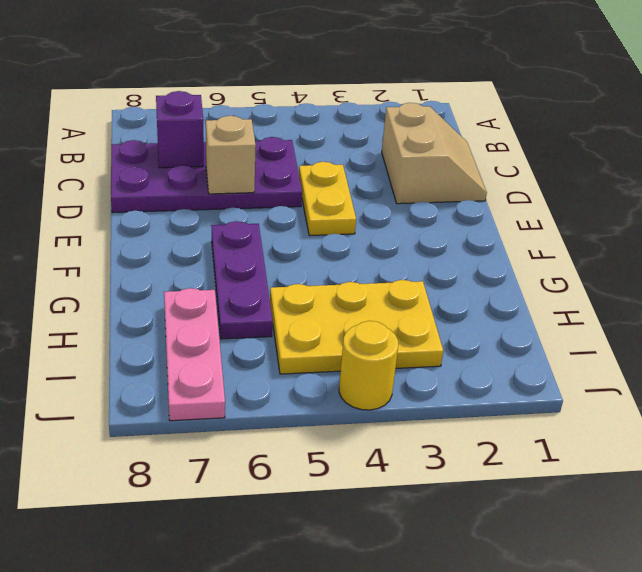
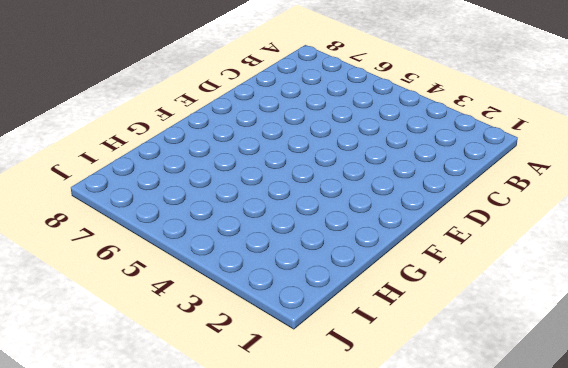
none -> tan 2x2 slope [382,103,487,204]
none -> purple 2x4 plate [111,137,302,213]

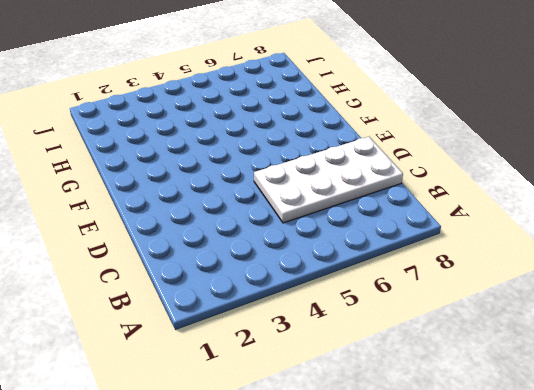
white 2x4 plate [254,137,403,223] -> purple 2x4 plate [111,137,302,213]
none -> tan 2x2 slope [382,103,487,204]
none -> yellow 1x2 plate [299,162,356,236]

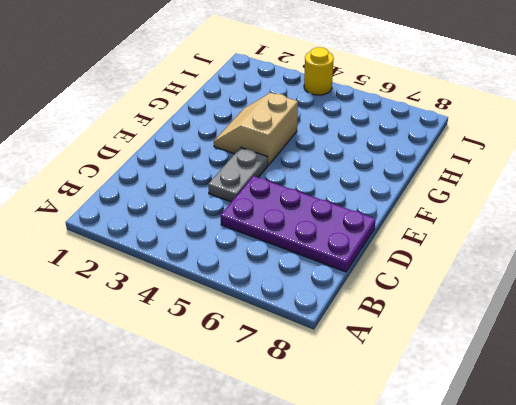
grey 1x2 plate [208,148,268,202] -> yellow 1x2 plate [299,162,356,236]
tan 2x2 slope [214,93,298,165] -> tan 2x2 slope moved to [382,103,487,204]
none -> purple 1x3 plate [211,221,273,339]
none -> yellow 2x3 plate [270,280,443,374]

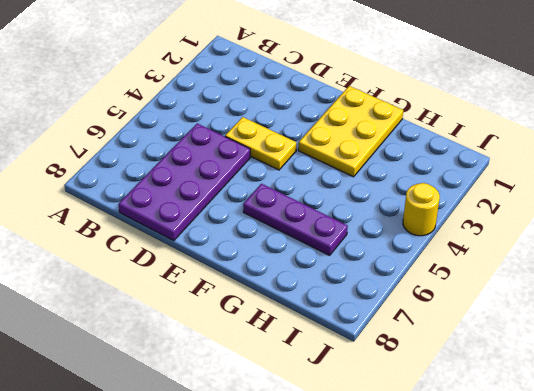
yellow 2x3 plate [298,86,403,177] -> yellow 2x3 plate moved to [270,280,443,374]
none -> tan 2x2 slope [382,103,487,204]
none -> pink 1x3 plate [164,288,225,421]

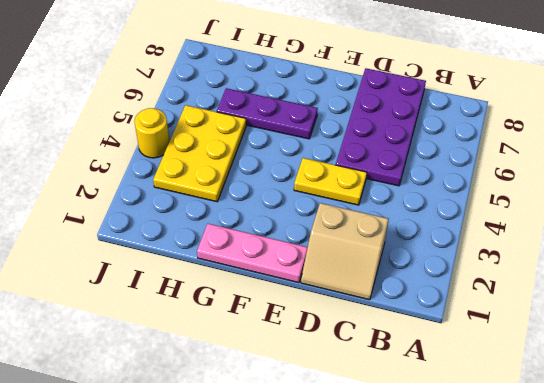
pink 1x3 plate [197,224,308,283] -> pink 1x3 plate moved to [164,288,225,421]
none -> purple 1x1 brick [156,91,204,168]
none -> tan 1x1 brick [206,116,256,194]

